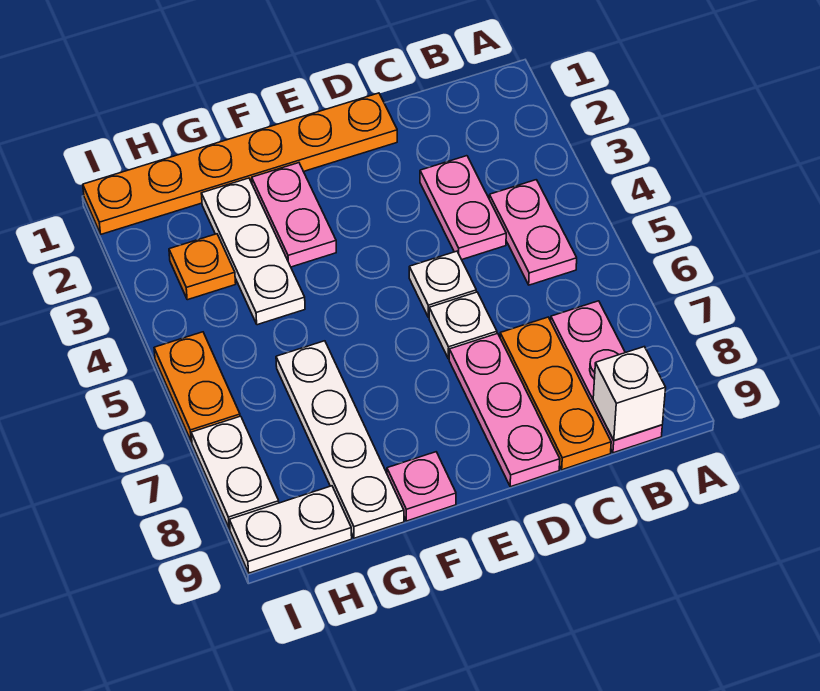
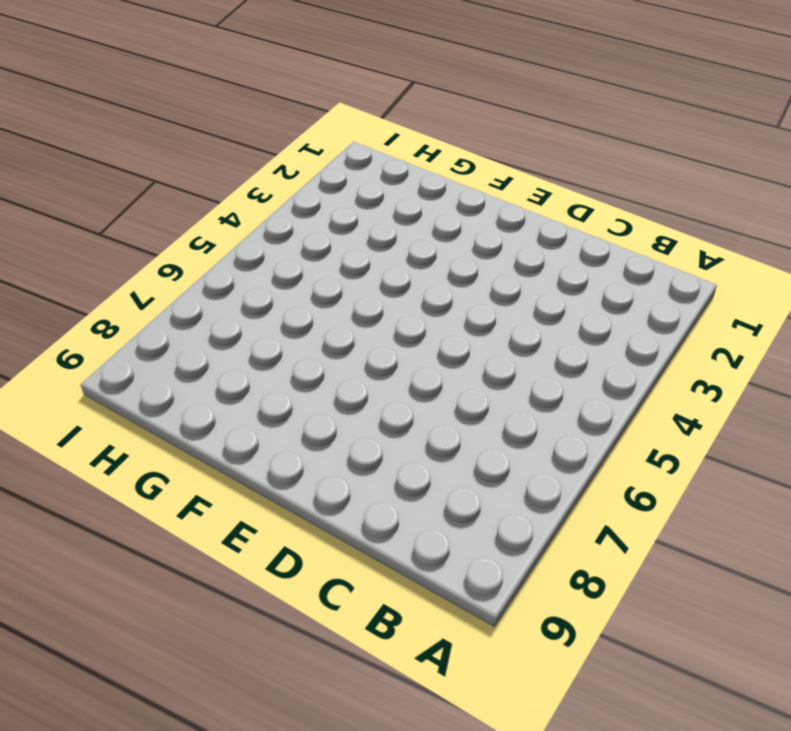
none -> pink 1x2 plate [489,180,577,285]
none -> pink 1x3 plate [551,301,662,453]
none -> pink 1x2 plate [420,156,506,260]

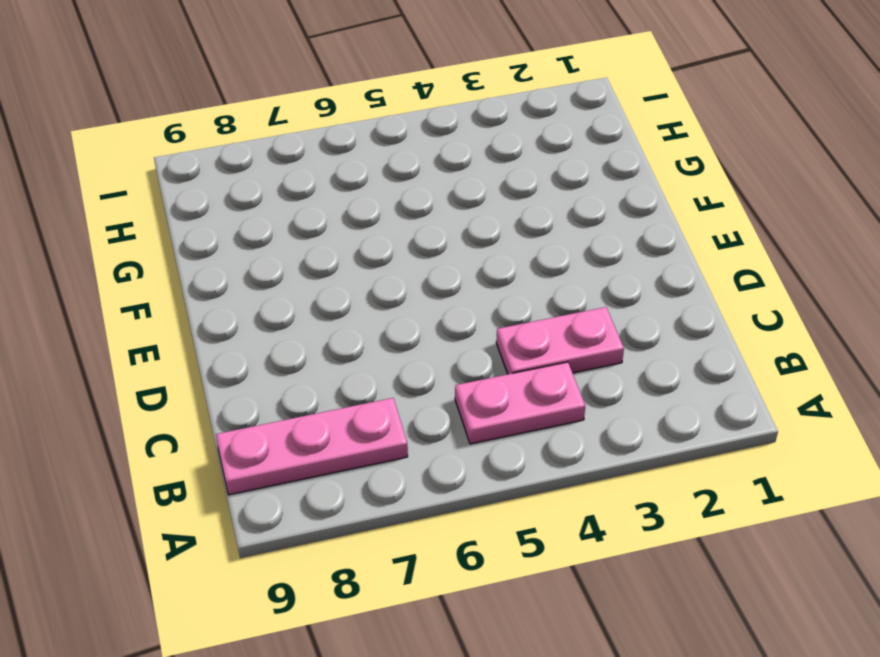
none -> orange 1x3 plate [500,317,611,470]
none -> orange 1x6 plate [83,93,397,234]
none -> white 1x1 plate [409,251,476,317]

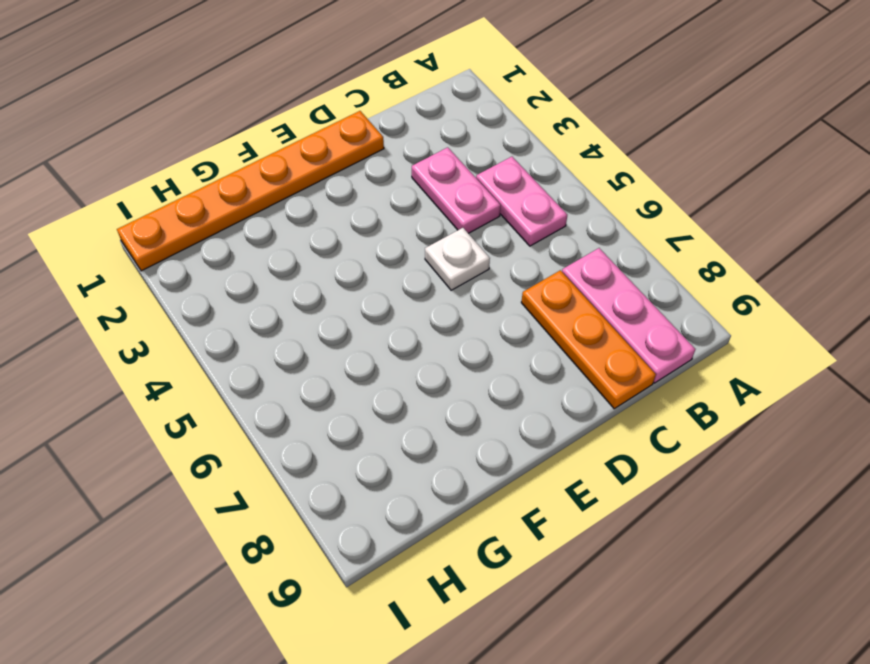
none -> white 1x1 plate [429,292,497,359]
none -> pink 1x3 plate [449,333,560,487]
none -> pink 1x2 plate [252,163,336,267]

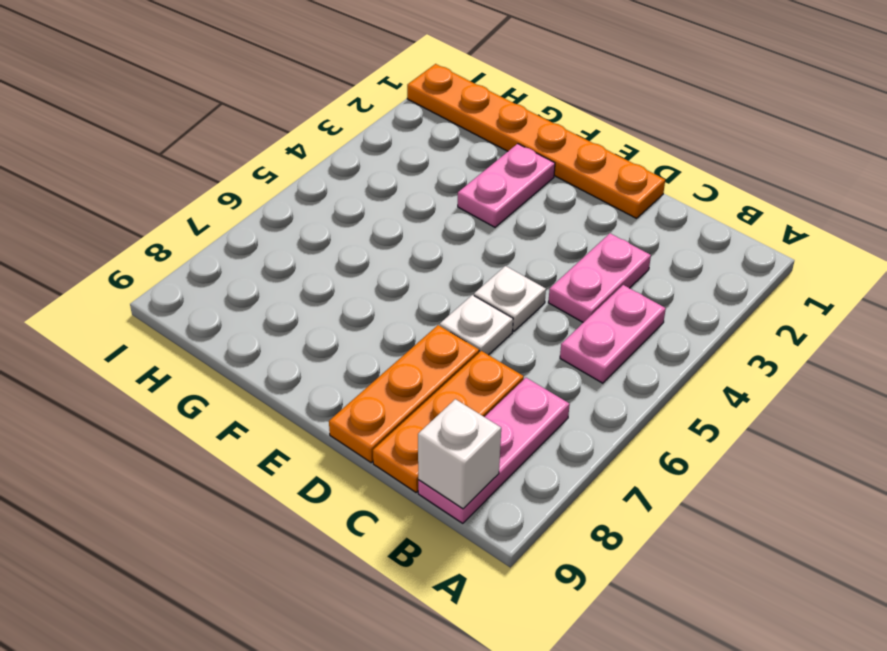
orange 1x3 plate [329,325,479,463] -> pink 1x3 plate [449,333,560,487]
none -> pink 1x1 plate [387,452,456,521]
none -> white 1x3 plate [201,178,305,325]
none -> white 1x4 plate [276,341,404,538]

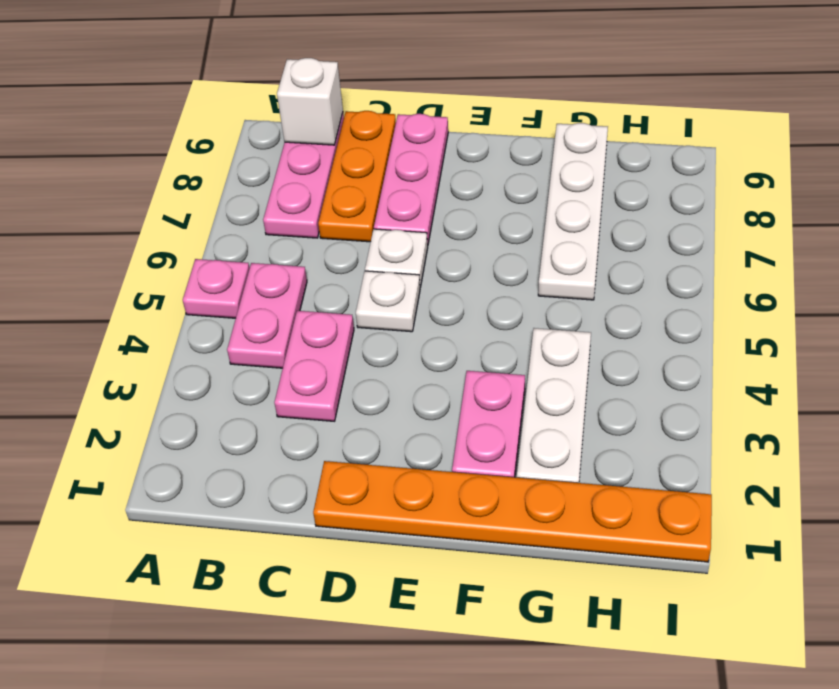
pink 1x1 plate [183,259,250,318] -> pink 1x1 plate moved to [387,452,456,521]
none -> orange 1x1 plate [169,234,236,300]
none -> white 1x2 plate [229,486,352,573]
none -> orange 1x2 plate [154,332,240,442]

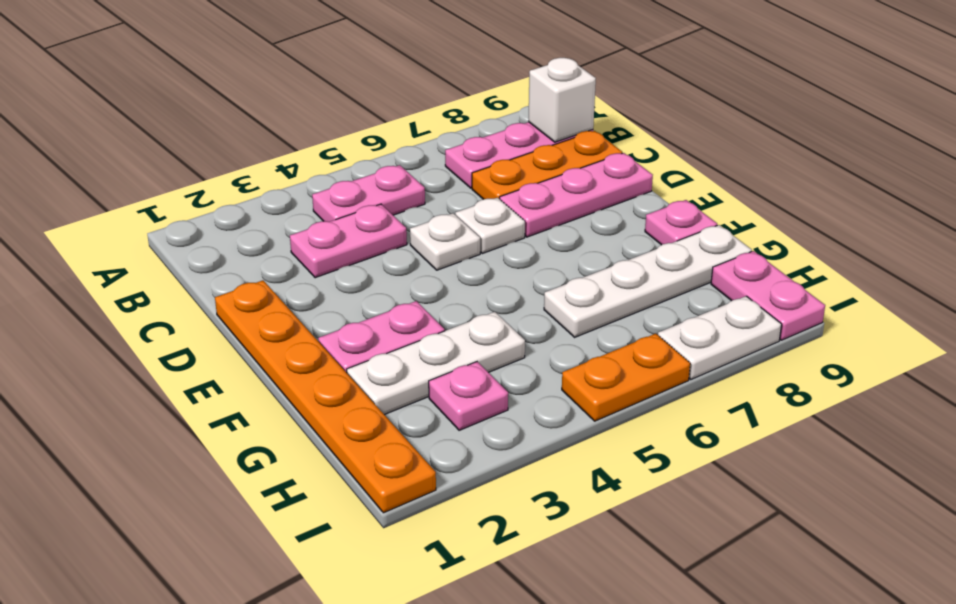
pink 1x1 plate [429,362,508,430] -> orange 1x1 plate [169,234,236,300]
pink 1x2 plate [711,251,825,340] -> white 1x2 plate [229,486,352,573]

